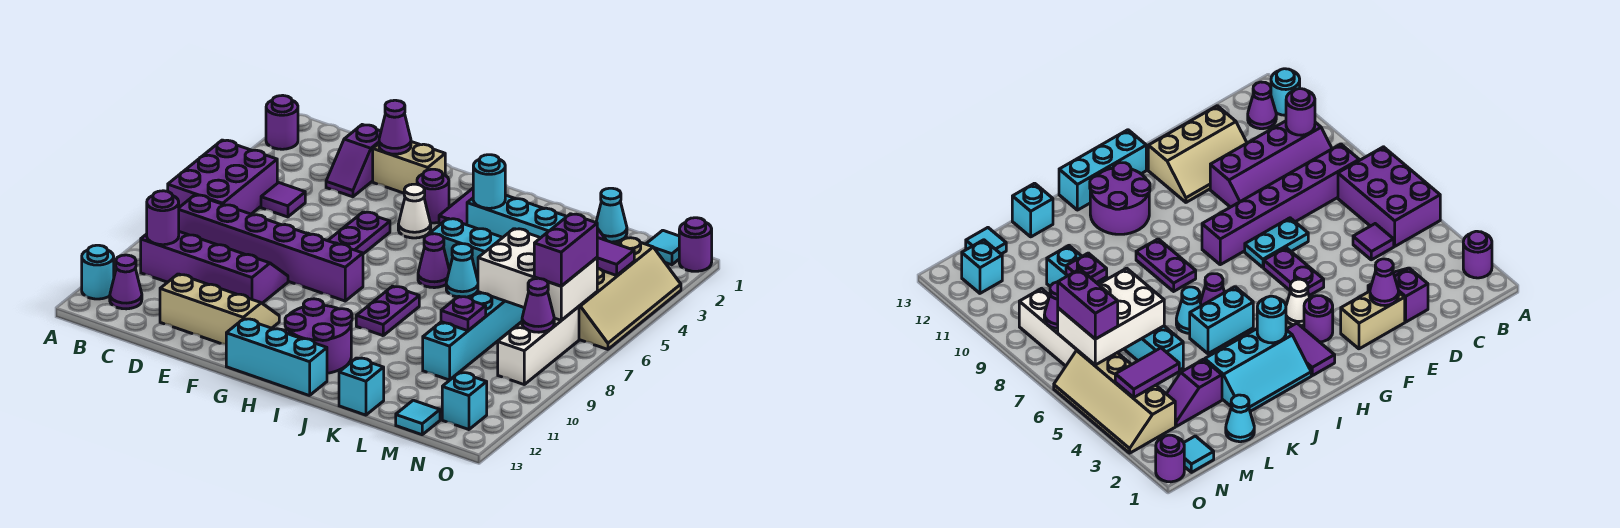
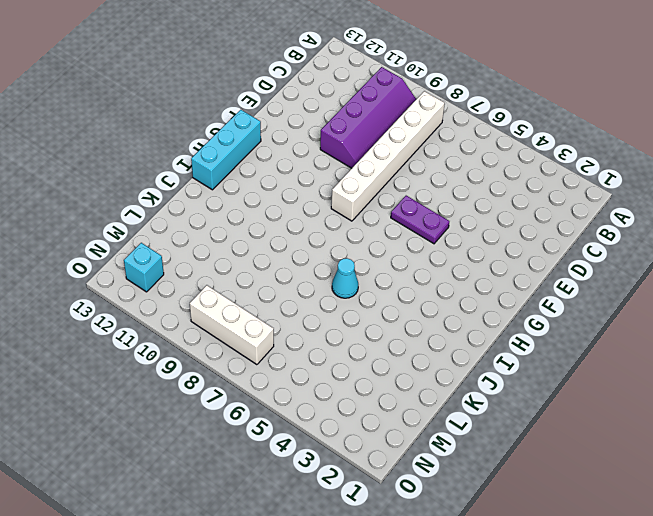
white 1x6 brick [331,91,445,221] -> purple 1x6 brick [179,195,363,301]
none -> purple 1x1 round brick [266,95,298,149]
none -> purple 2x3 brick [168,140,277,214]
none -> cyan 1x1 round brick [82,245,114,299]
none -> purple 1x1 cone [110,255,142,309]

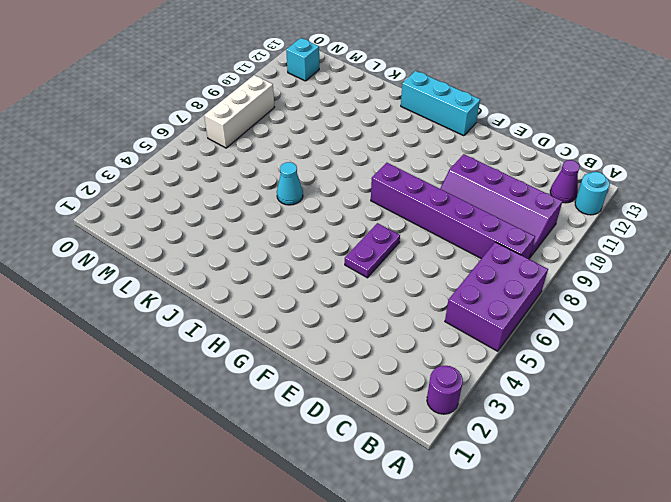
none -> purple 1x1 tile [261,183,305,217]
none -> purple 1x2 slope [326,125,381,197]
none -> tan 2x3 slope [160,274,279,344]
none -> tan 1x2 brick [373,142,445,193]

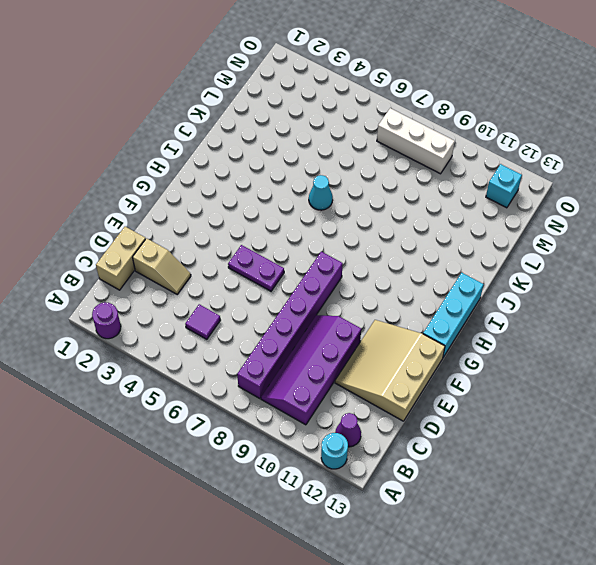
tan 1x2 brick [96,227,146,290] -> tan 1x2 brick moved to [373,142,445,193]
tan 1x2 slope [133,238,191,294] -> purple 1x2 slope [326,125,381,197]
tan 3x3 slope [335,320,445,421] -> tan 2x3 slope [160,274,279,344]
none -> purple 2x3 brick [168,140,277,214]
none -> cyan 1x2 plate [1245,218,1308,267]
none -> purple 1x1 round brick [417,169,449,223]
none -> white 1x1 cone [398,184,431,238]

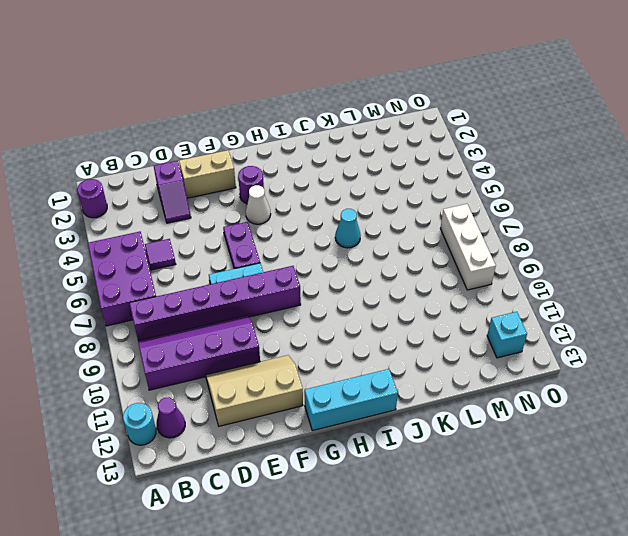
none -> purple 1x2 tile [439,188,473,225]
none -> purple 2x2 round brick [285,299,352,373]
none -> cyan 2x3 slope [467,195,567,238]
none -> cyan 1x2 brick [430,219,503,280]

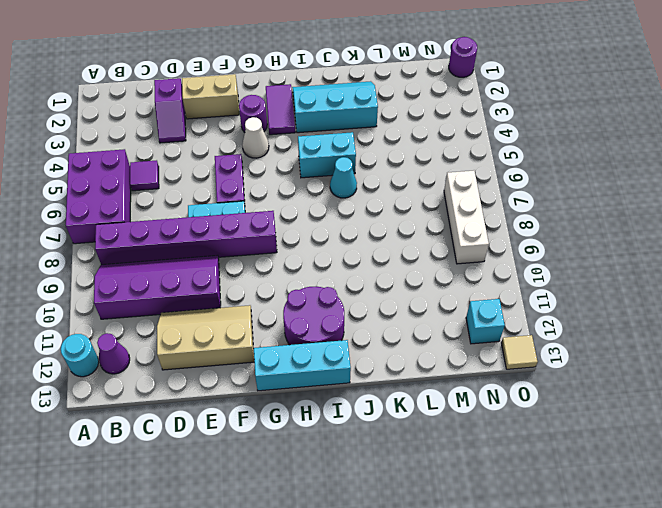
tan 1x1 tile [501,335,538,369] -> none
none -> purple 1x1 round brick [266,95,298,149]
none -> purple 1x1 cone [418,234,449,288]
none -> purple 1x2 plate [356,286,419,336]
none -> cyan 1x1 brick [339,358,384,415]

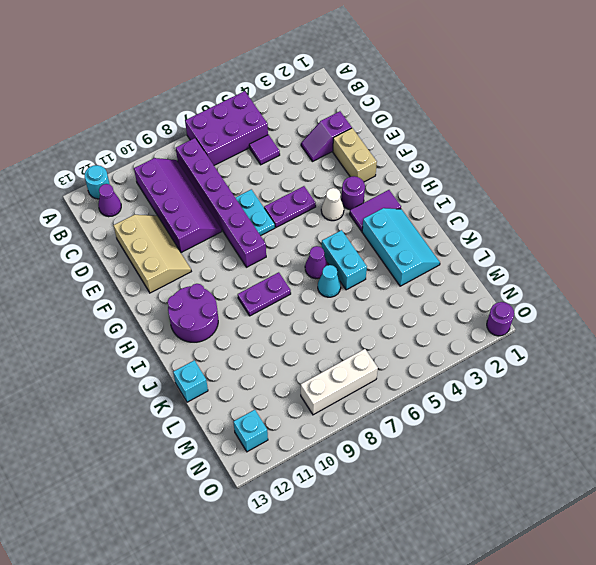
none -> purple 1x1 round brick [266,95,298,149]
none -> cyan 1x3 brick [226,319,327,396]
none -> cyan 1x1 cone [596,188,627,242]
none -> purple 1x2 slope [1167,359,1222,426]

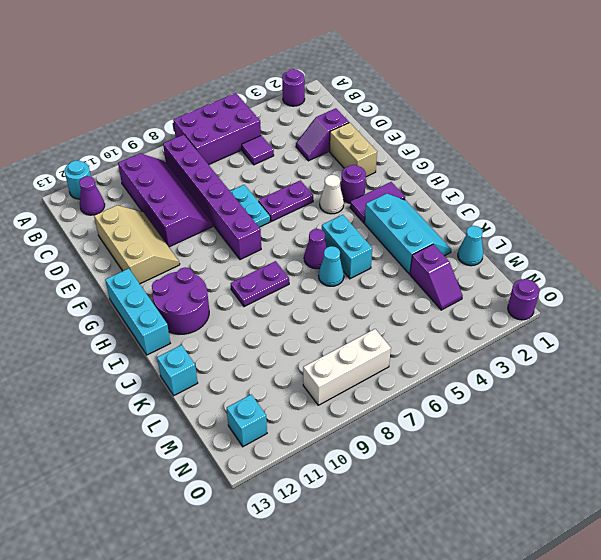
none -> cyan 1x6 brick [423,292,524,380]
none -> cyan 1x1 tile [396,400,440,435]
none -> cyan 1x1 tile [646,230,679,265]
none -> tan 2x4 slope [579,238,681,349]

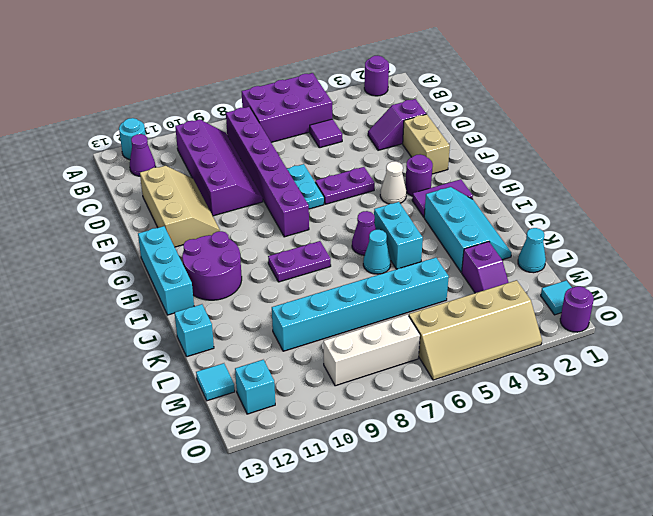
none -> purple 1x1 round brick [147,191,179,245]
none -> purple 1x1 cone [379,100,411,154]
none -> cyan 1x1 round brick [473,155,505,208]
none -> white 2x3 brick [478,229,597,320]

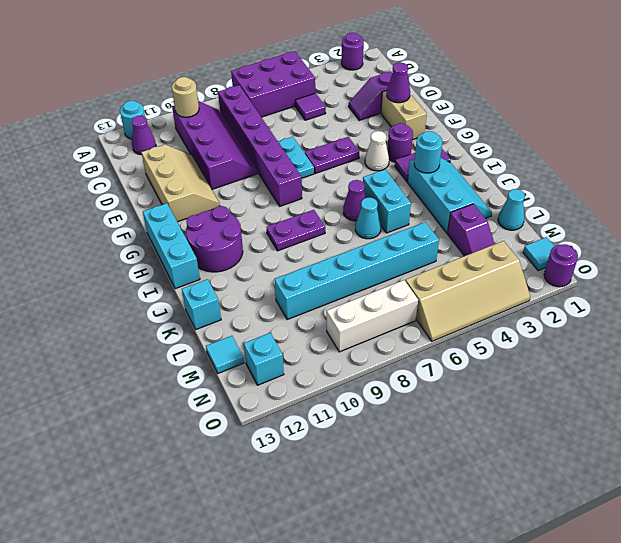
tan 1x1 round brick [172,77,199,117] -> purple 1x1 round brick [147,191,179,245]
none -> white 2x3 brick [478,229,597,320]
none -> purple 1x1 plate [441,296,486,331]
none -> purple 1x2 tile [597,238,634,275]
none -> purple 1x1 cone [522,278,554,332]

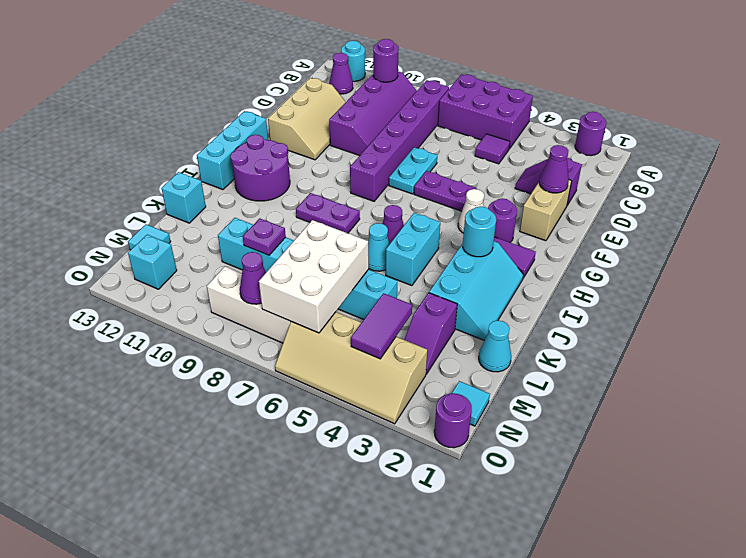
none -> purple 1x2 brick [534,214,597,286]

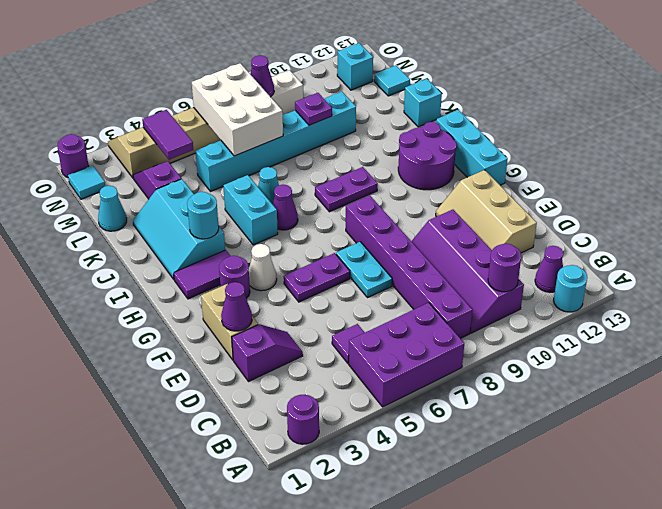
none -> purple 1x2 brick [534,214,597,286]

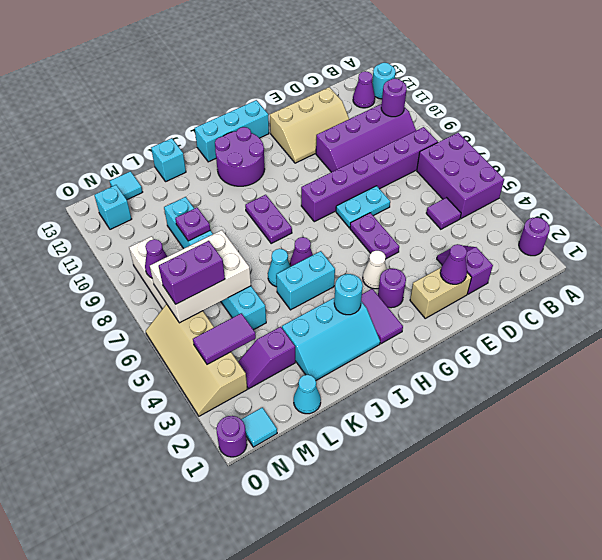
purple 1x2 brick [159,241,225,304] -> purple 1x2 brick turned to [534,214,597,286]

